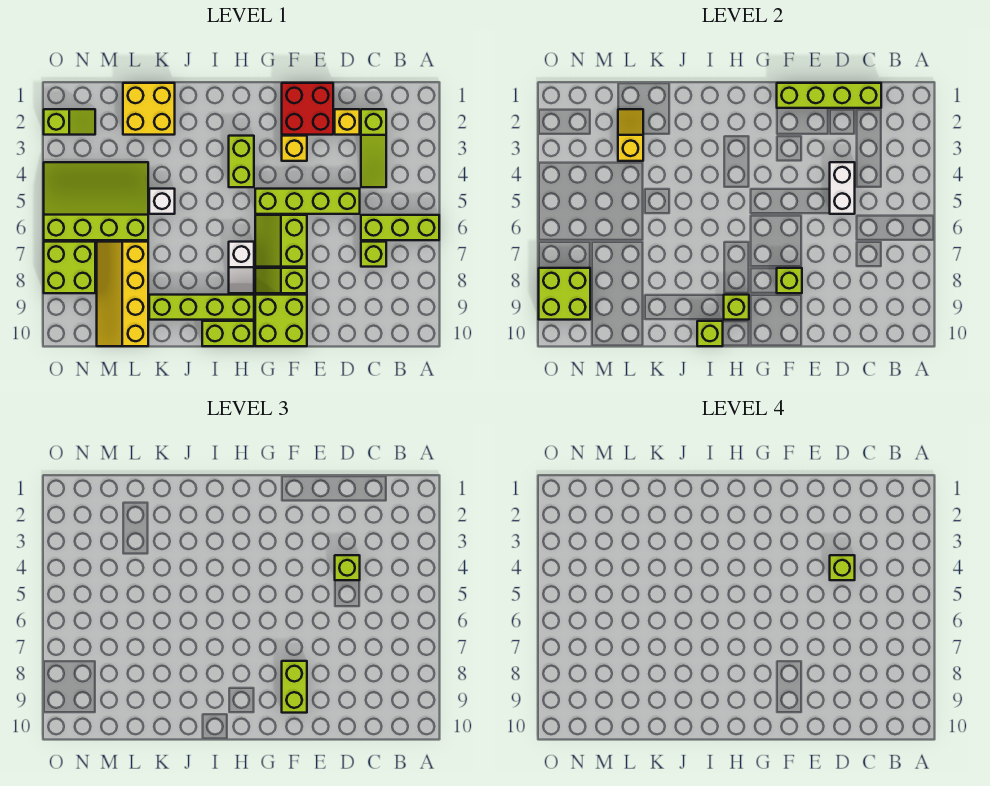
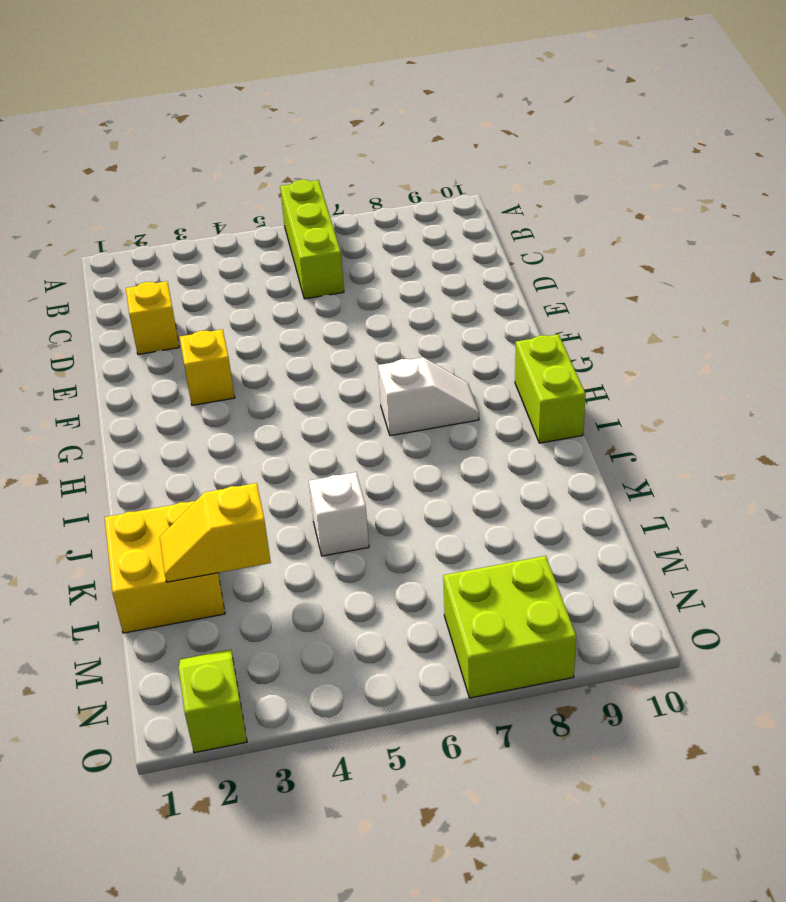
none -> lime 1x3 slope [361,109,386,187]
none -> lime 1x1 brick [361,242,386,267]
none -> lime 1x4 brick [255,189,360,214]
none -> red 2x2 brick [282,83,333,135]

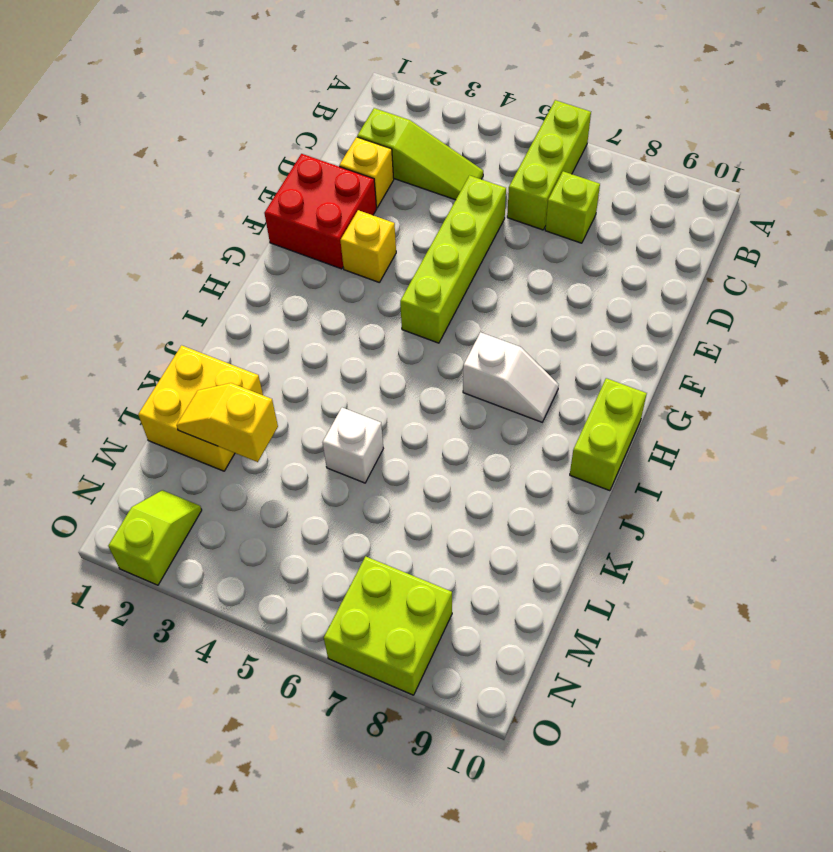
none -> lime 2x2 slope [255,215,307,267]
none -> lime 1x2 slope [255,268,307,293]
none -> lime 2x2 brick [255,295,307,346]
none -> lime 1x2 brick [229,136,254,187]

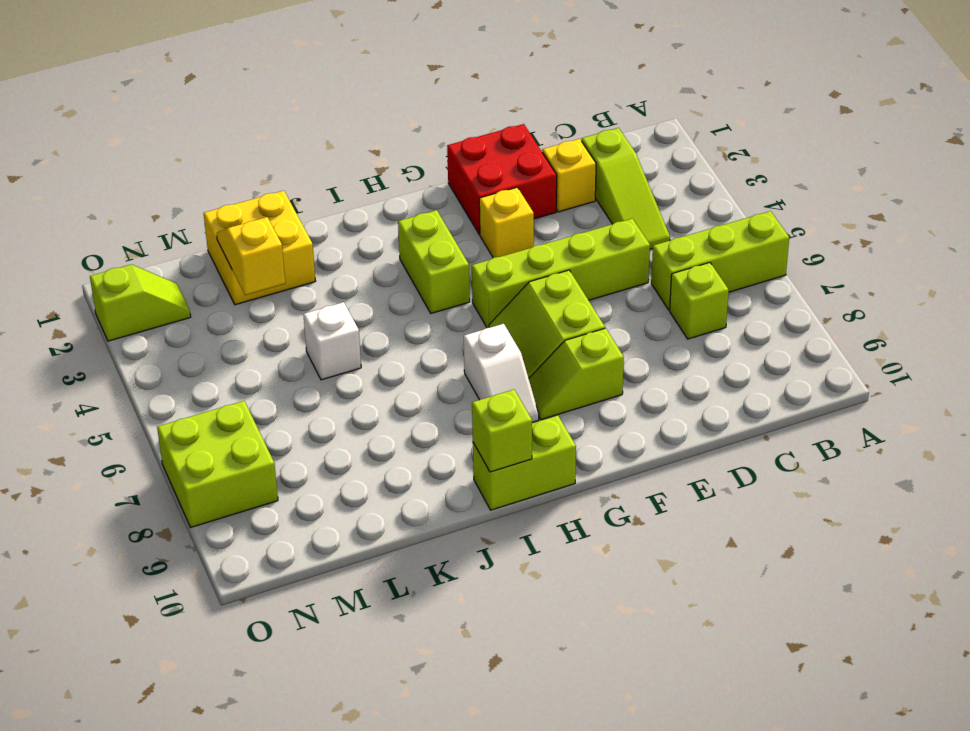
none -> lime 2x2 brick [255,295,307,346]
none -> lime 1x4 brick [149,295,254,320]
none -> lime 3x4 slope [44,162,148,240]
none -> yellow 2x4 slope [97,242,148,346]

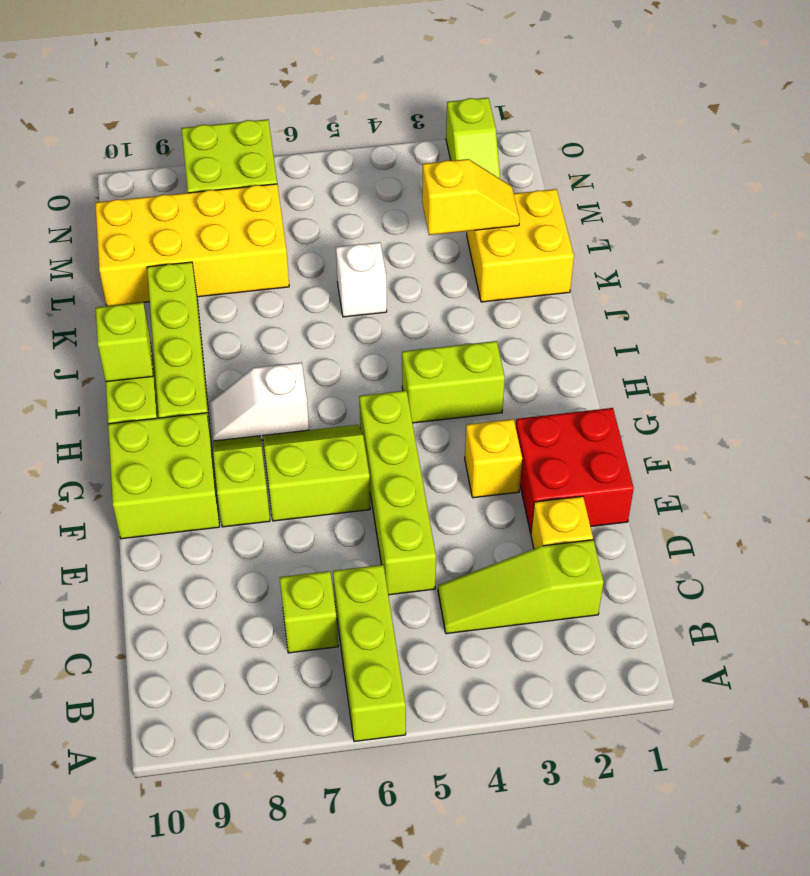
yellow 2x4 brick [95,184,289,306] -> yellow 2x4 slope [97,242,148,346]
none -> lime 3x4 slope [44,162,148,240]
none -> lime 1x4 brick [777,83,881,108]
none -> white 1x2 brick [830,162,855,214]
none -> lime 1x1 brick [777,268,802,293]

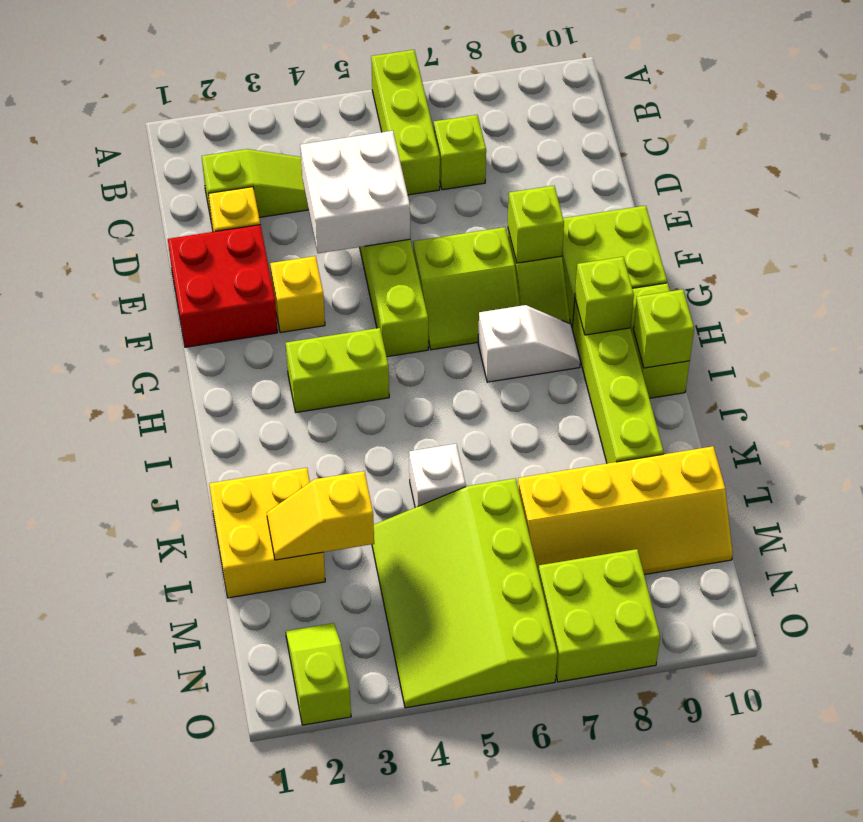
white 2x2 brick [300,131,410,253] -> white 1x2 brick [830,162,855,214]
none -> lime 1x4 brick [777,83,881,108]
none -> lime 2x2 brick [539,268,590,320]
none -> lime 1x1 brick [335,555,360,580]
none -> lime 1x2 brick [282,661,307,713]

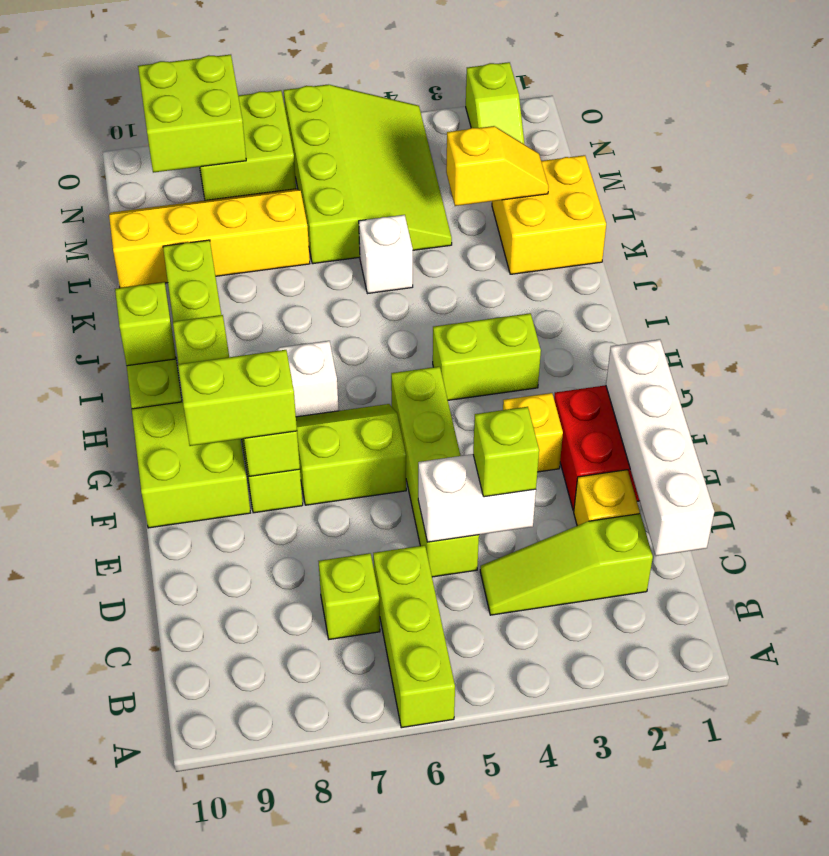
white 1x4 brick [606,339,714,556] -> lime 1x4 brick [777,83,881,108]
none -> lime 1x1 brick [830,555,855,580]

